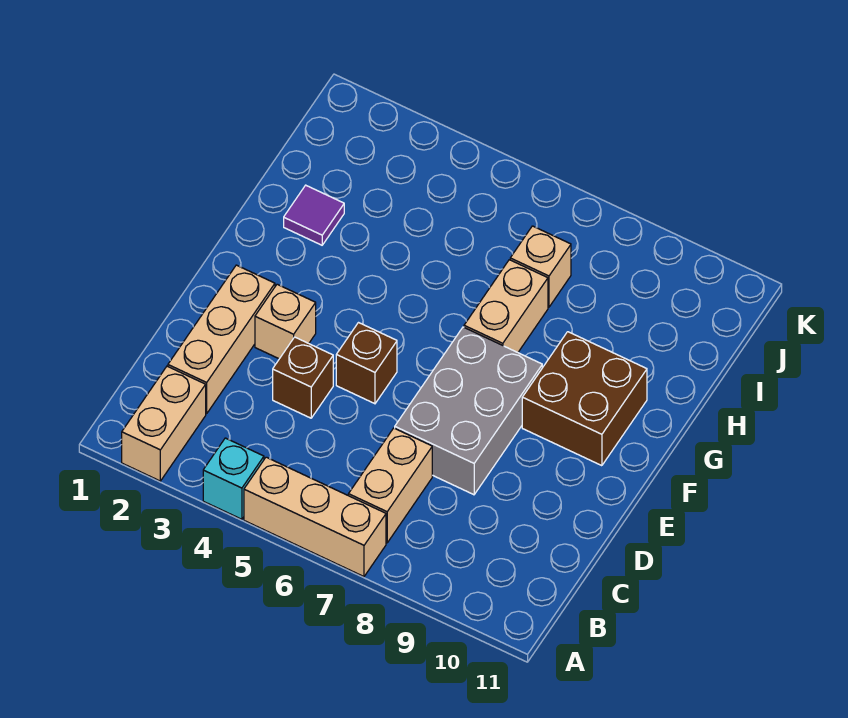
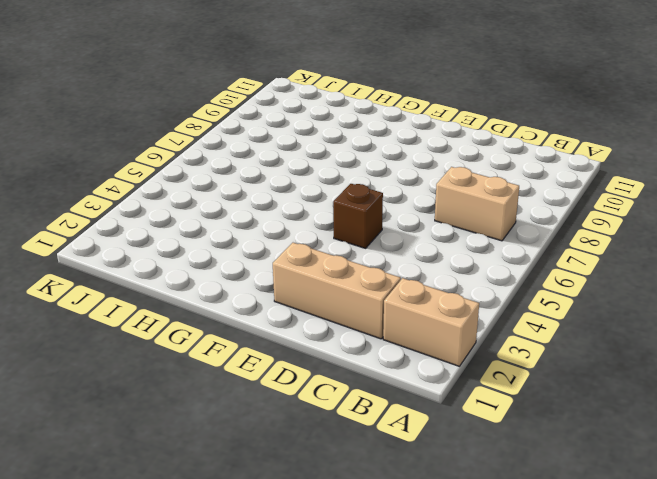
none -> cyan 1x1 brick [203,438,264,519]
none -> tan 1x3 brick [244,457,386,577]
none -> brown 1x1 brick [273,337,333,418]

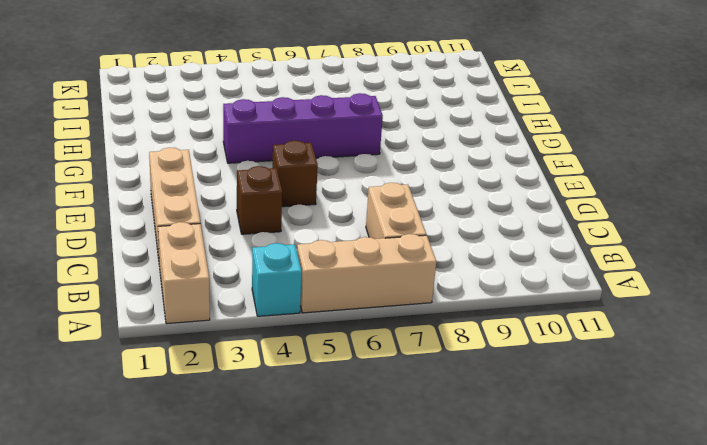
purple 1x4 brick [223,93,383,163] -> tan 1x2 brick [464,260,548,352]
none -> grey 2x3 brick [395,327,542,495]
none -> tan 1x1 brick [255,284,316,359]
none -> brown 2x2 brick [522,332,647,466]

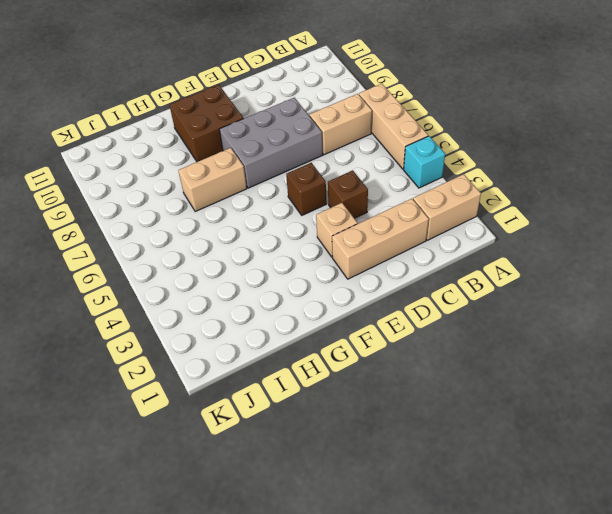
none -> purple 1x1 tile [284,185,344,245]
none -> tan 1x1 brick [510,226,571,307]

